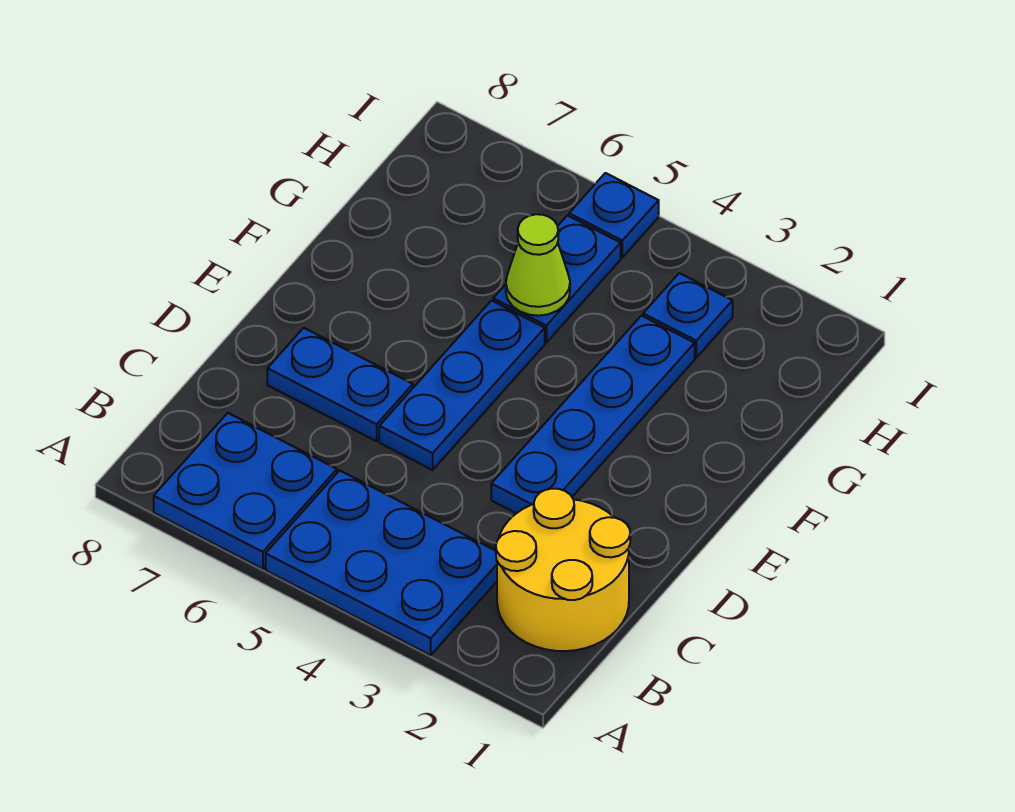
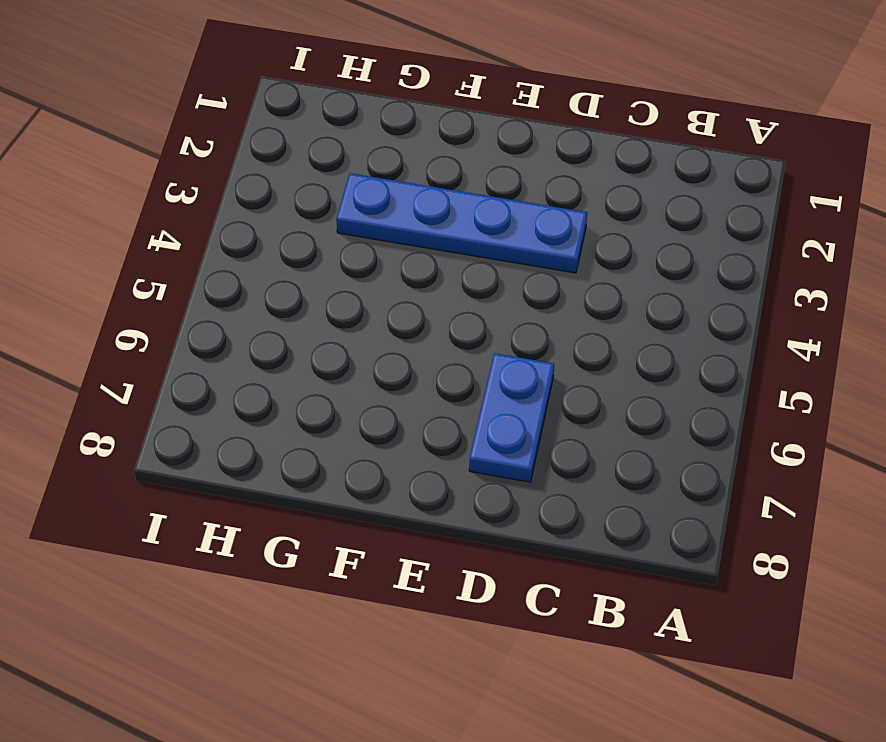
none -> blue 2x3 plate [266,471,497,655]
none -> blue 2x2 plate [154,413,337,569]

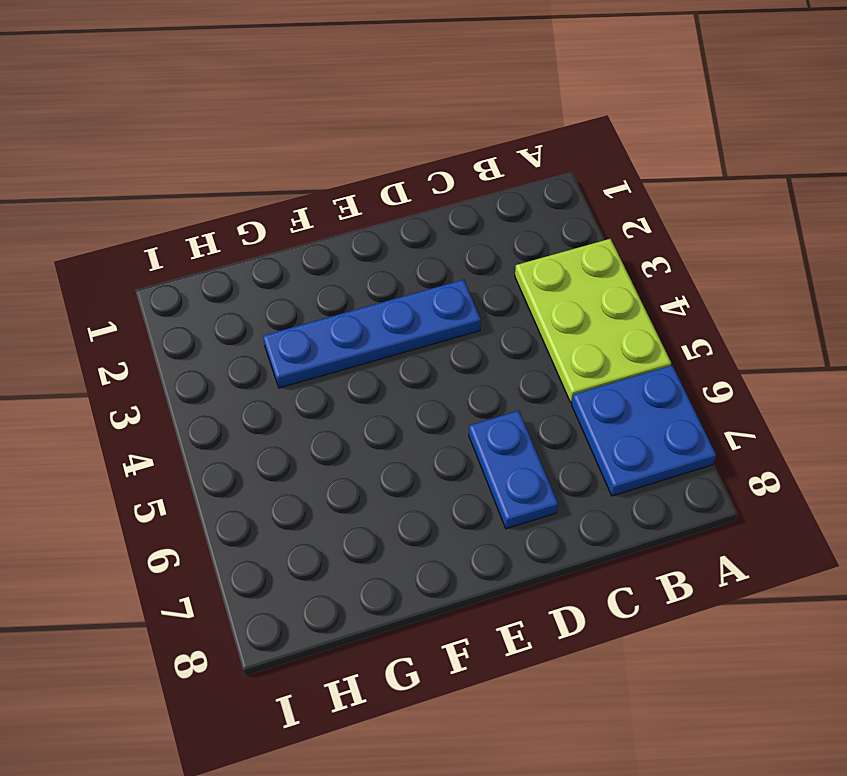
lime 2x3 plate [515,239,671,403] -> blue 2x3 plate [266,471,497,655]
none -> yellow 2x2 round brick [496,489,630,651]
none -> blue 1x3 plate [379,301,545,470]

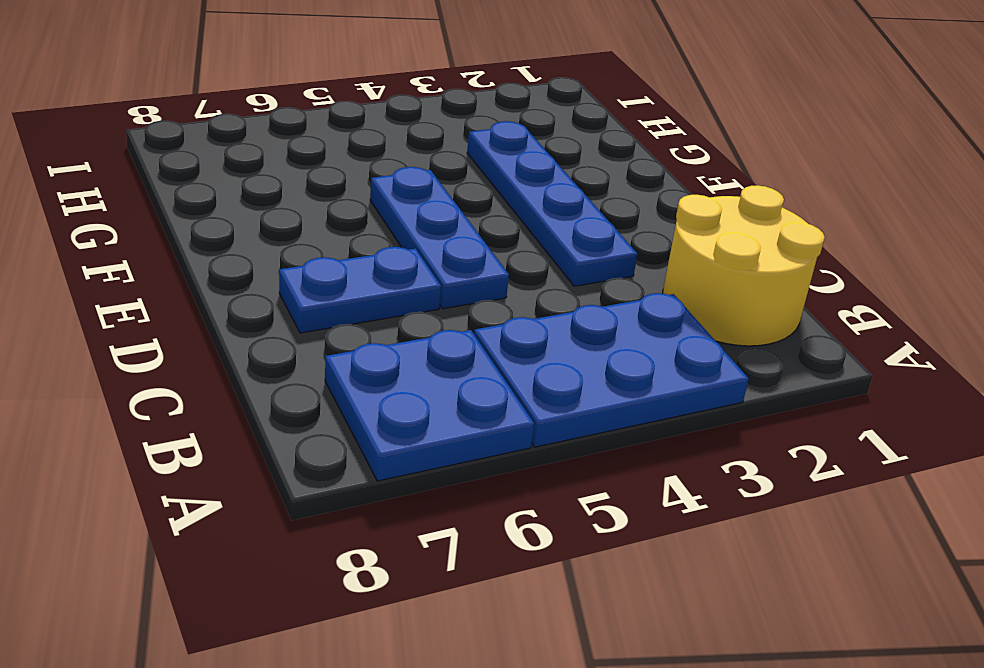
none -> blue 1x2 plate [493,215,621,343]
none -> blue 1x1 plate [643,273,733,357]

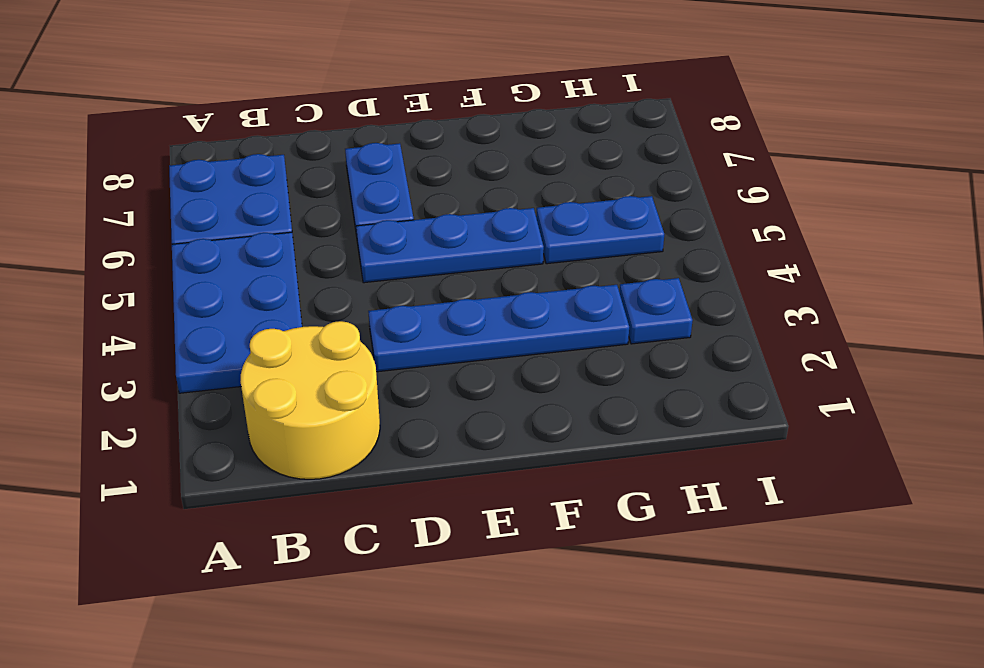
none -> blue 1x1 plate [569,173,659,257]
none -> lime 1x1 cone [506,214,570,316]

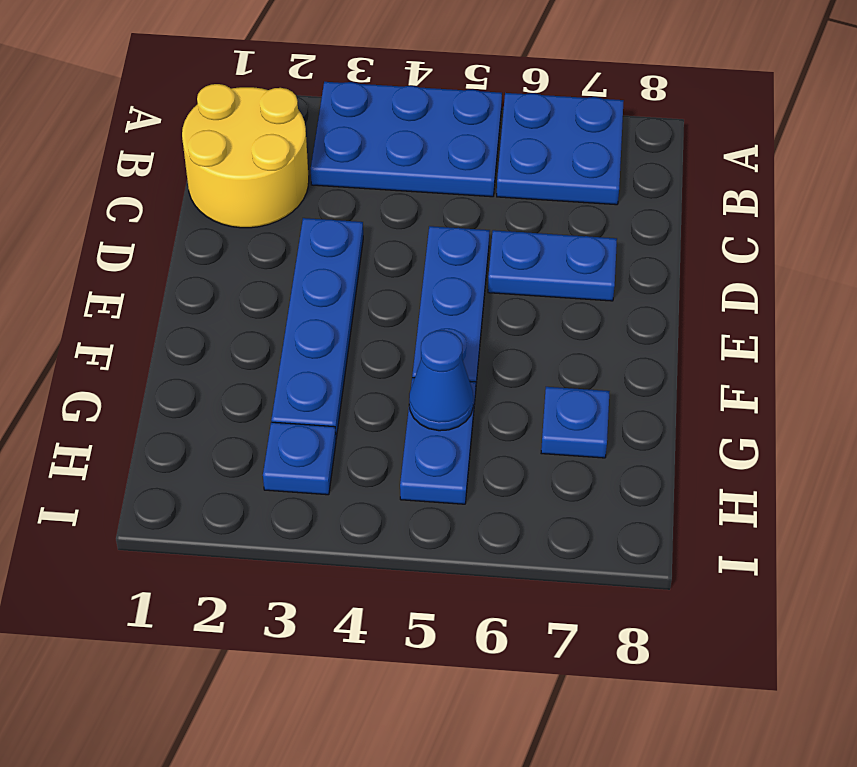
blue 1x1 cone [409,330,473,431] -> lime 1x1 cone [506,214,570,316]
blue 1x1 plate [541,387,610,458] -> blue 1x1 plate moved to [569,173,659,257]

